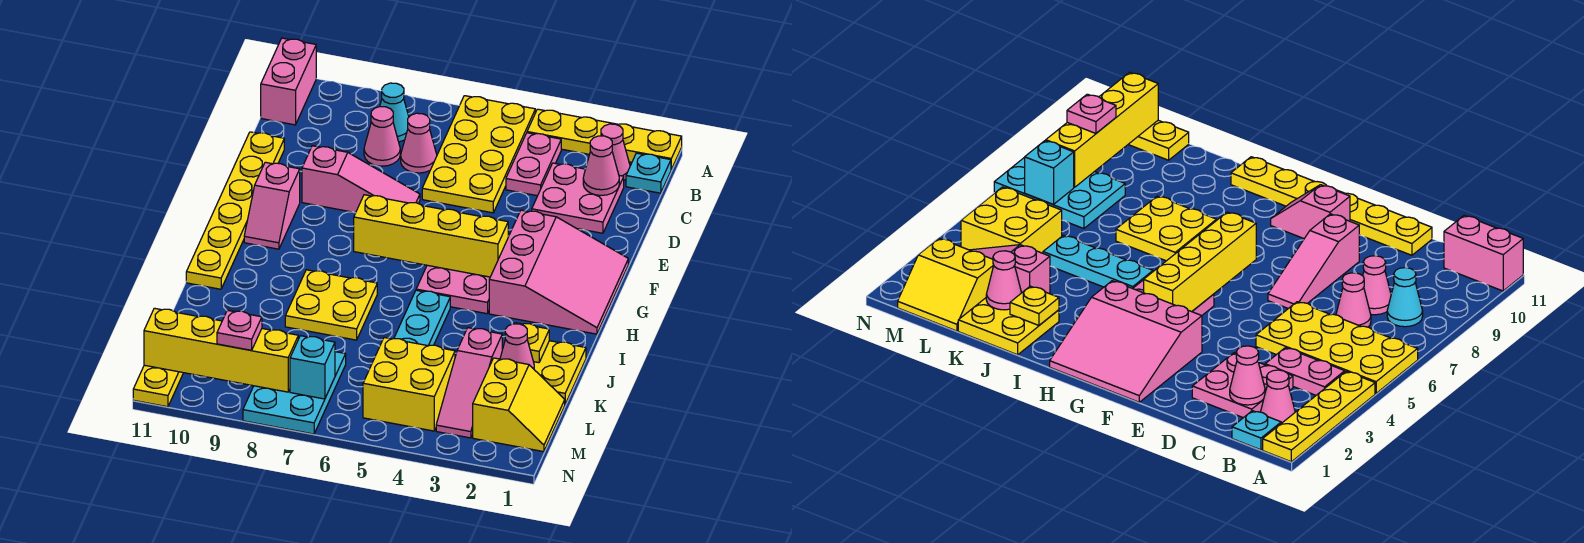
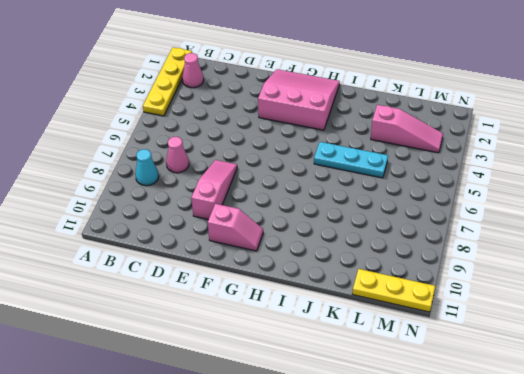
none -> yellow 2x4 plate [422,96,535,213]
none -> pink 1x2 brick [261,38,316,125]
none -> cyan 1x1 plate [626,153,671,193]
none -> pink 1x2 plate [506,133,561,196]

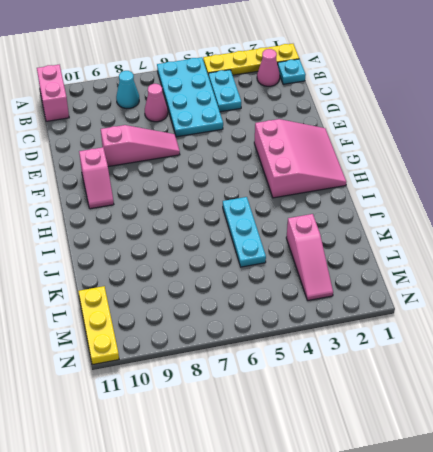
cyan 2x4 plate [157,57,223,137] -> yellow 2x4 plate [422,96,535,213]
cyan 1x2 plate [209,70,241,112] -> pink 1x2 plate [506,133,561,196]
none -> pink 2x2 plate [532,163,624,233]
none -> pink 1x1 cone [364,107,400,166]
none -> yellow 1x6 plate [186,132,284,289]
none -> pink 2x2 plate [416,265,490,314]

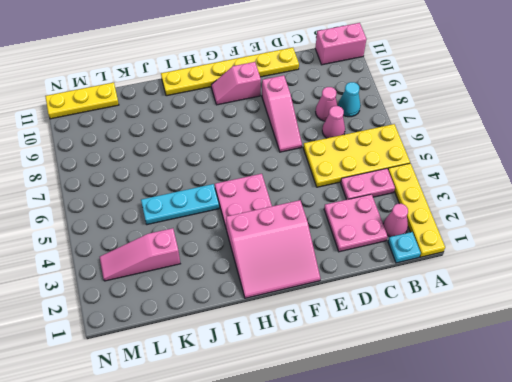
none -> yellow 2x2 plate [285,270,377,340]
none -> yellow 2x2 plate [534,341,586,404]
none -> yellow 2x2 slope [473,358,565,452]
none -> yellow 2x2 brick [363,338,455,431]

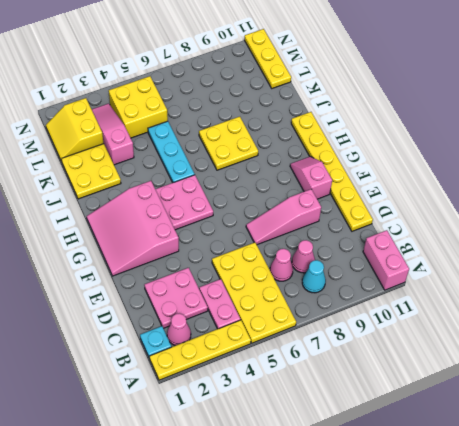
none -> cyan 2x3 plate [243,352,346,434]
none -> pink 1x1 cone [583,136,619,195]
none -> yellow 1x4 brick [354,195,508,277]
none -> yellow 1x1 plate [514,323,549,363]

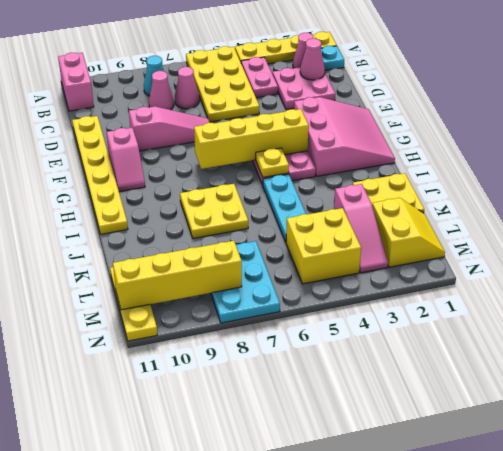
yellow 1x1 plate [256,148,289,177] -> yellow 1x1 plate moved to [514,323,549,363]
none -> pink 1x1 cone [500,324,534,369]
none -> cyan 1x1 brick [290,336,335,399]
none -> pink 1x1 plate [217,310,262,350]

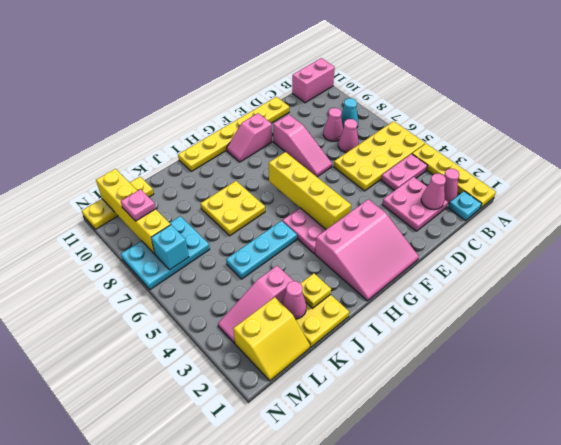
none -> yellow 2x2 brick [363,338,455,431]

